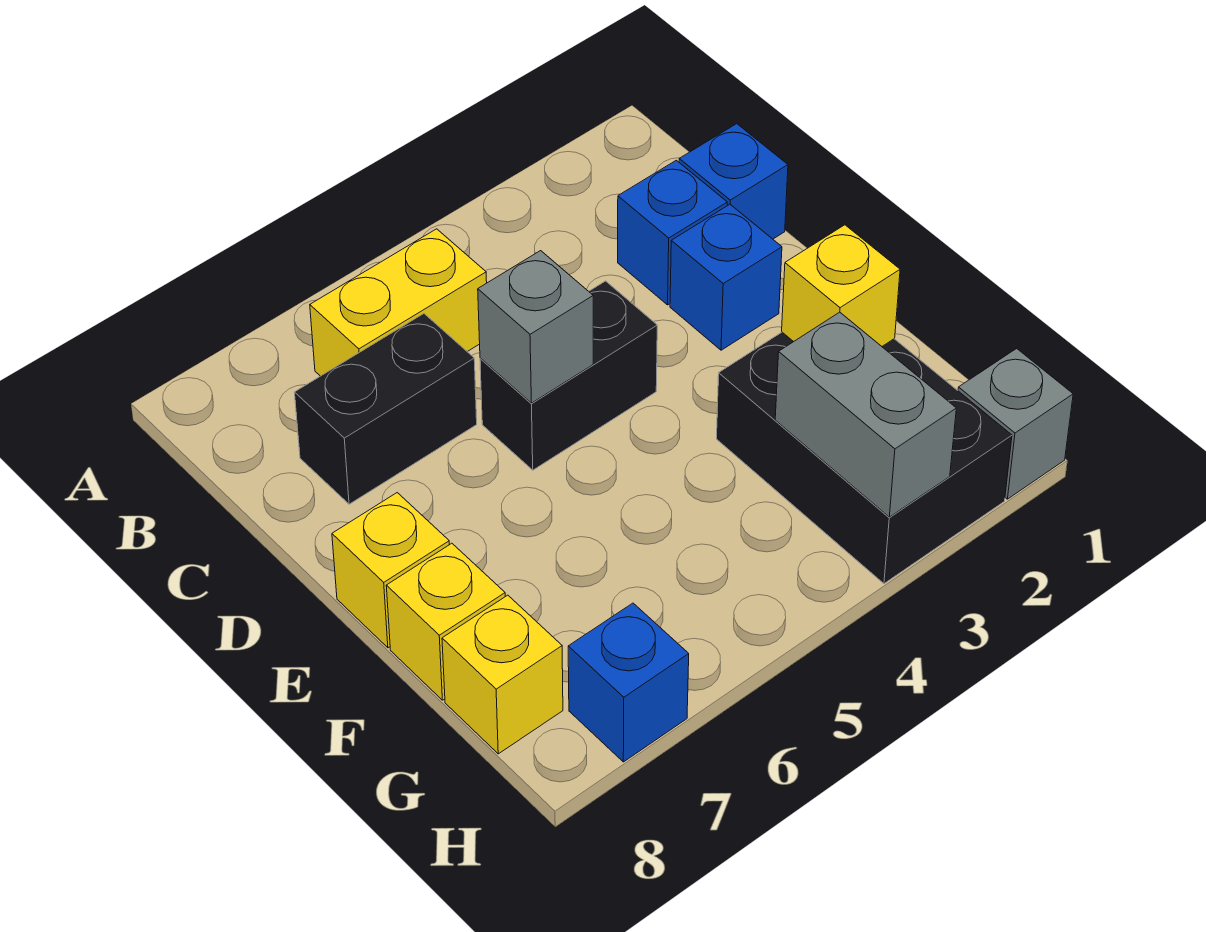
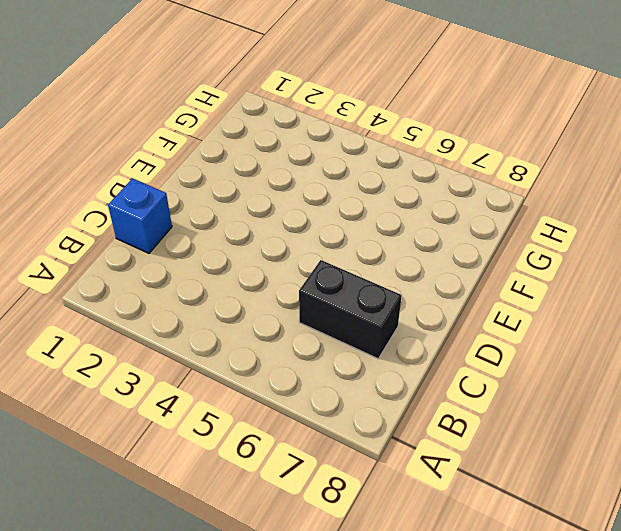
none -> yellow 1x2 brick [310,229,487,376]
none -> blue 1x1 brick [618,160,727,305]
none -> blue 1x1 brick [670,204,782,350]

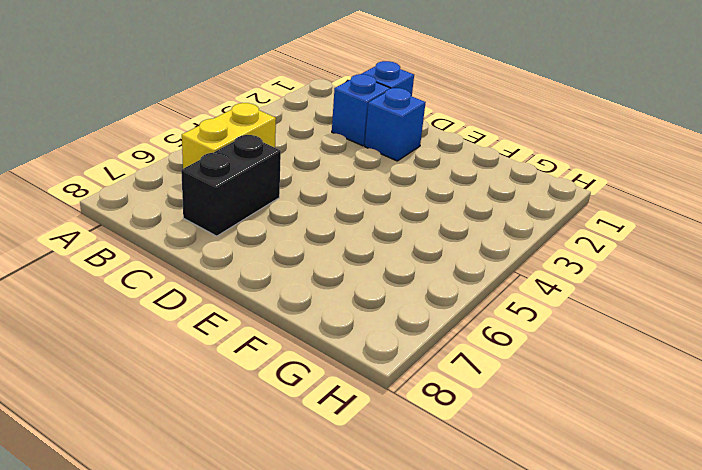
none -> black 1x2 brick [480,281,657,470]
none -> yellow 1x1 brick [332,493,449,648]
none -> black 2x3 brick [717,332,1012,584]

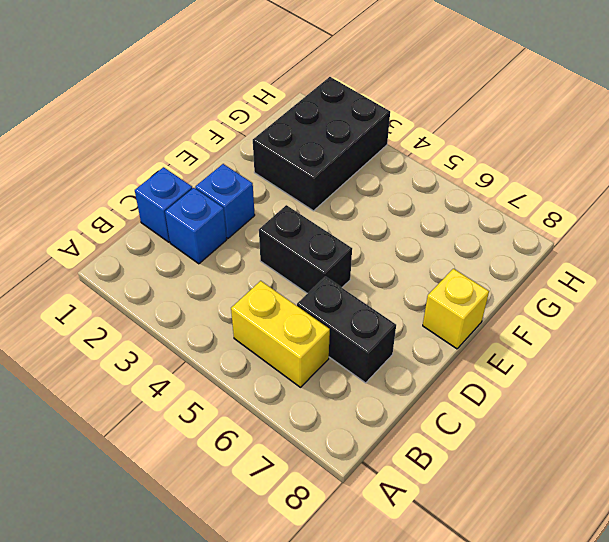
none -> yellow 1x1 brick [386,543,505,700]
none -> yellow 1x1 brick [442,595,563,754]
none -> grey 1x1 brick [958,349,1073,499]

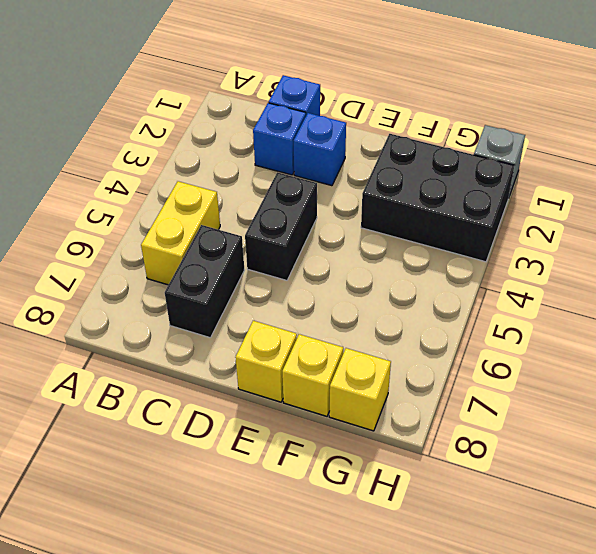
none -> blue 1x1 brick [568,603,689,762]
none -> grey 1x1 brick [478,251,593,403]
none -> yellow 1x1 brick [782,225,900,346]

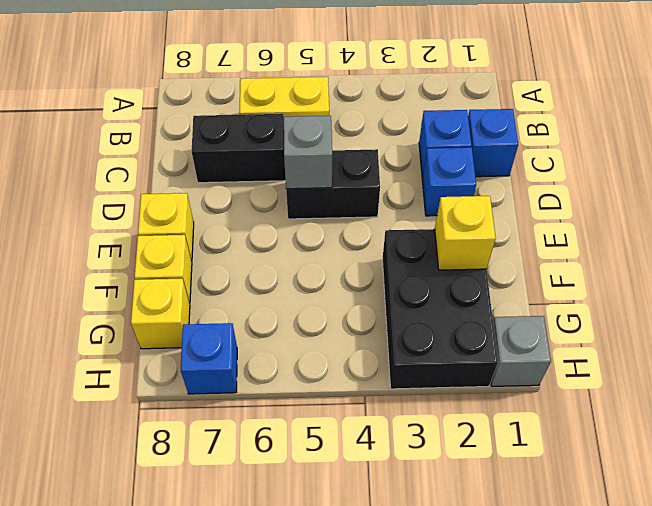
none -> grey 1x2 brick [775,312,956,517]

